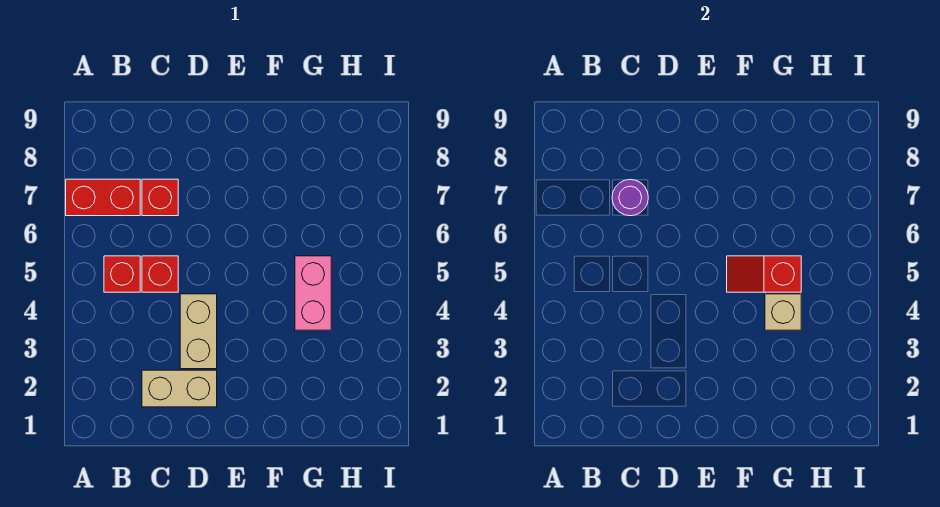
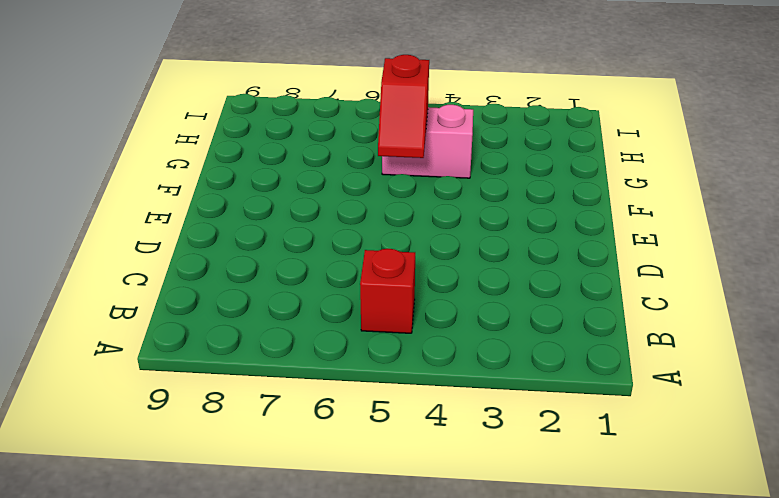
none -> red 1x2 brick [66,179,140,216]
none -> tan 1x2 brick [142,370,217,407]

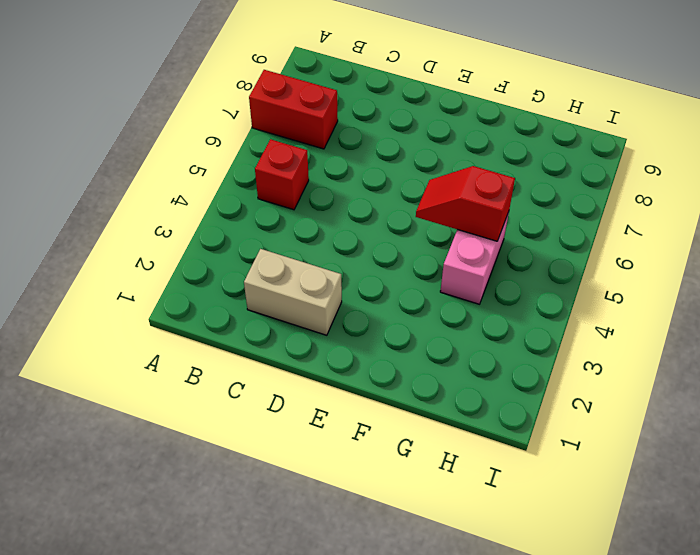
none -> red 1x1 brick [142,256,178,292]
none -> red 1x1 brick [142,179,178,216]

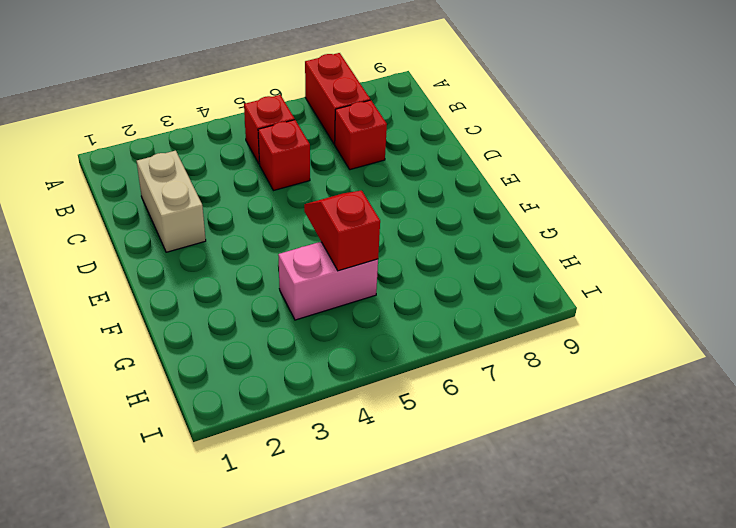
none -> tan 1x2 brick [180,294,217,369]
none -> purple 1x1 round brick [612,179,648,216]

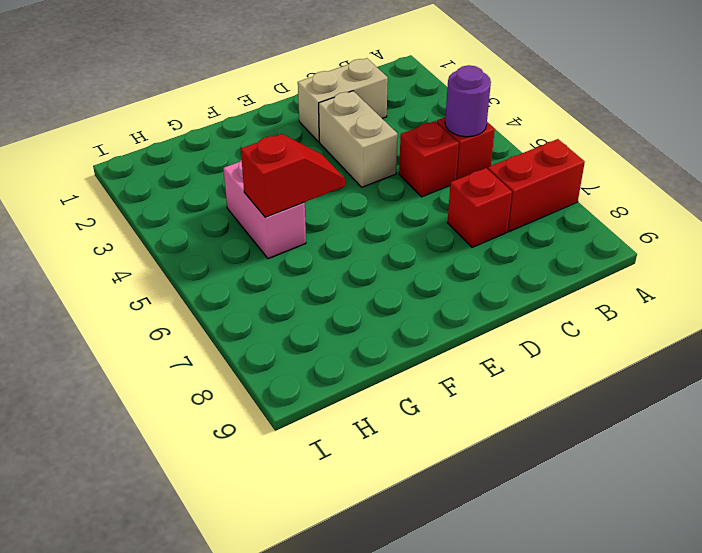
purple 1x1 round brick [445,65,491,137] -> purple 1x1 round brick moved to [612,179,648,216]
none -> tan 1x1 brick [765,294,801,330]

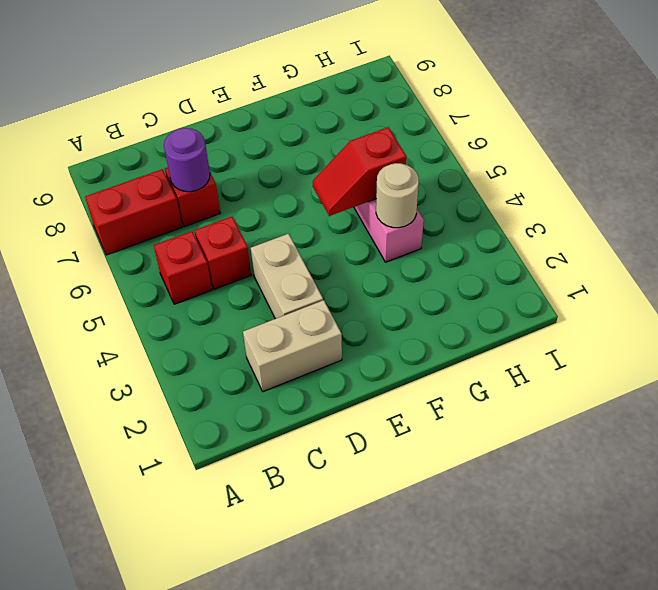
tan 1x1 round brick [376,163,419,228] -> tan 1x1 brick [765,294,801,330]

